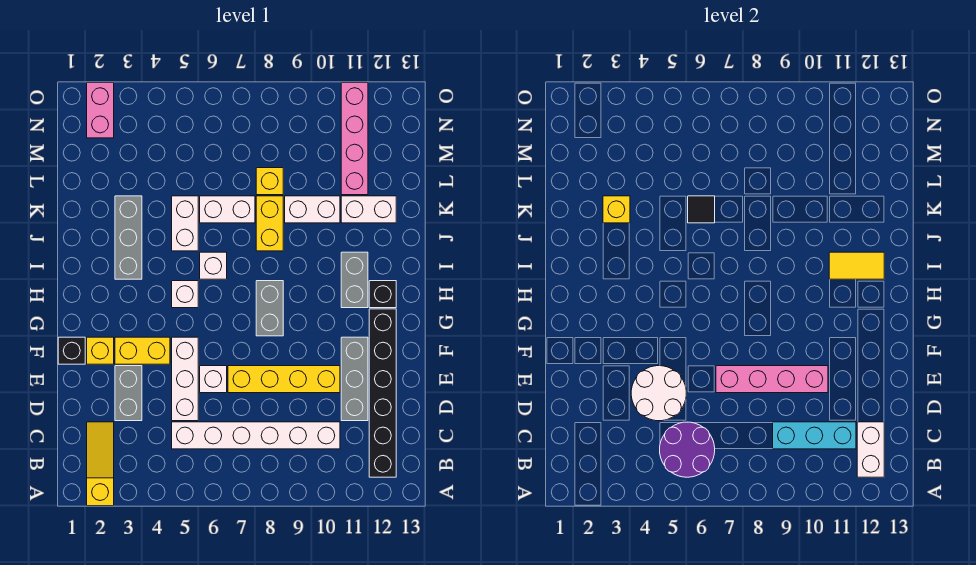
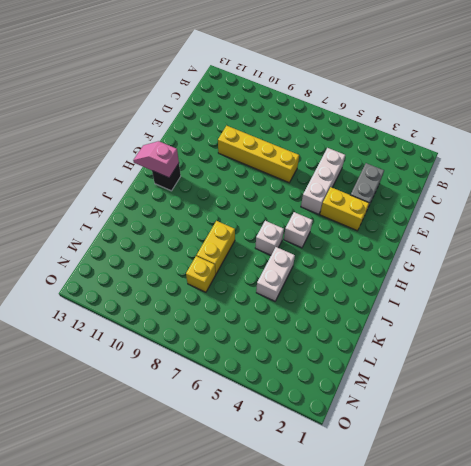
pink 1x2 slope [133,141,179,178] -> none
none -> yellow 1x3 slope [87,422,114,506]
none -> black 1x6 brick [369,309,396,477]
none -> white 1x6 brick [172,422,340,449]
none -> grey 1x3 brick [341,337,368,421]

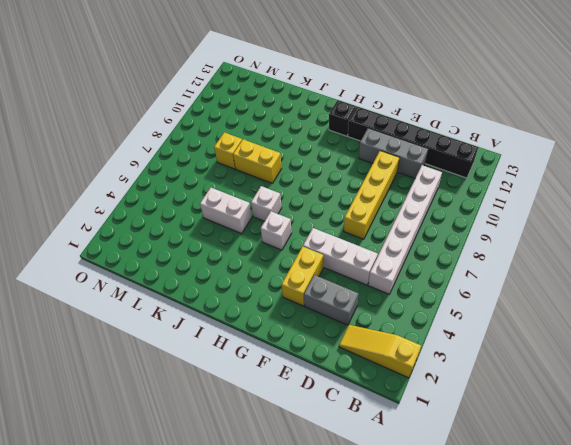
none -> white 1x1 brick [200,366,227,393]
none -> black 1x1 brick [58,337,85,364]
none -> yellow 1x1 brick [87,337,114,364]
none -> grey 1x2 brick [256,281,283,336]

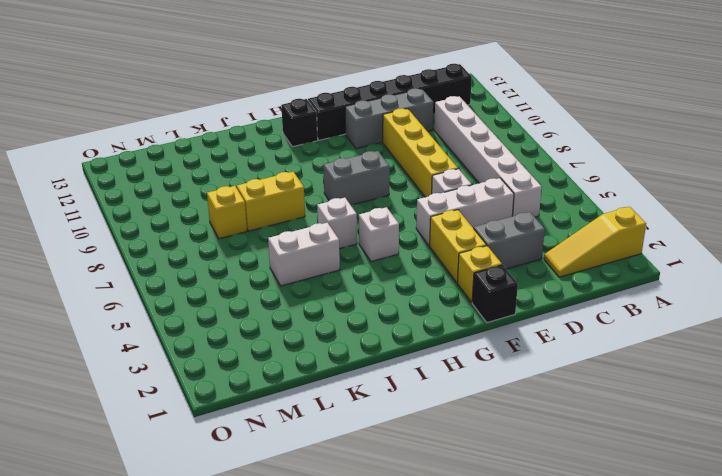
none -> grey 1x2 brick [341,252,368,308]
none -> grey 1x3 brick [115,196,142,279]
none -> white 1x2 brick [200,196,255,223]
none -> white 1x2 brick [285,196,340,223]

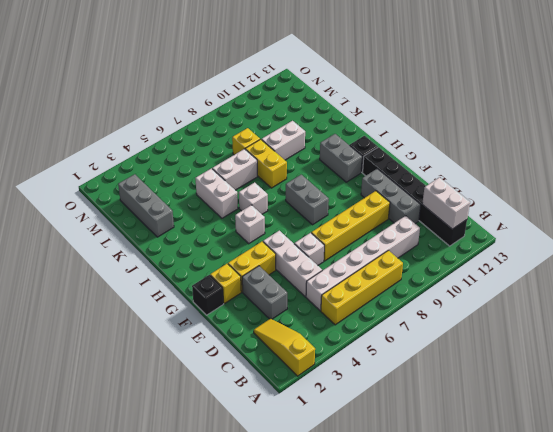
yellow 1x4 brick [321,250,403,325] -> none
grey 1x3 brick [118,174,174,237] -> grey 1x3 brick moved to [115,196,142,279]
none -> white 1x2 brick [341,196,396,223]
none -> pink 1x4 brick [341,83,368,195]
none -> pink 1x2 brick [87,83,114,138]
none -> purple 2x2 round brick [660,422,715,477]

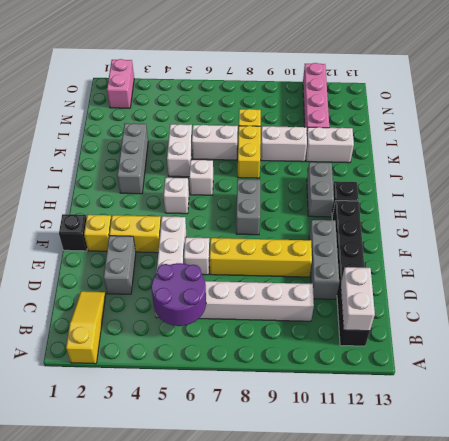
none -> cyan 1x3 brick [773,422,856,449]
none -> white 2x2 round brick [631,366,686,421]
none -> pink 1x4 brick [716,366,828,393]
none -> yellow 1x2 tile [829,252,884,279]

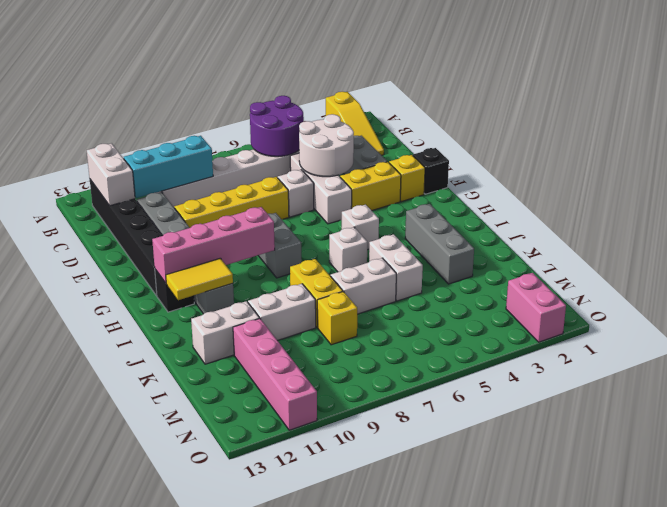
pink 1x4 brick [152,207,275,283] -> pink 1x4 brick moved to [716,366,828,393]
none -> yellow 1x1 brick [603,196,630,223]
none -> black 1x1 tile [688,196,715,223]

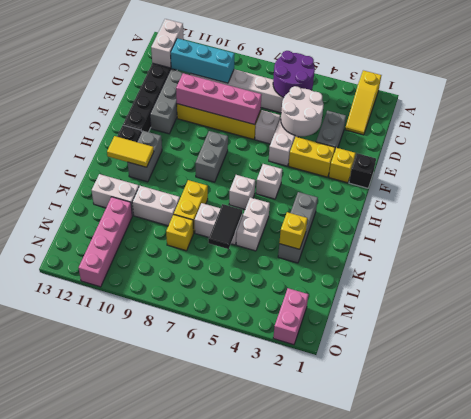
black 1x2 tile [208,204,242,249] -> black 1x1 tile [688,196,715,223]

